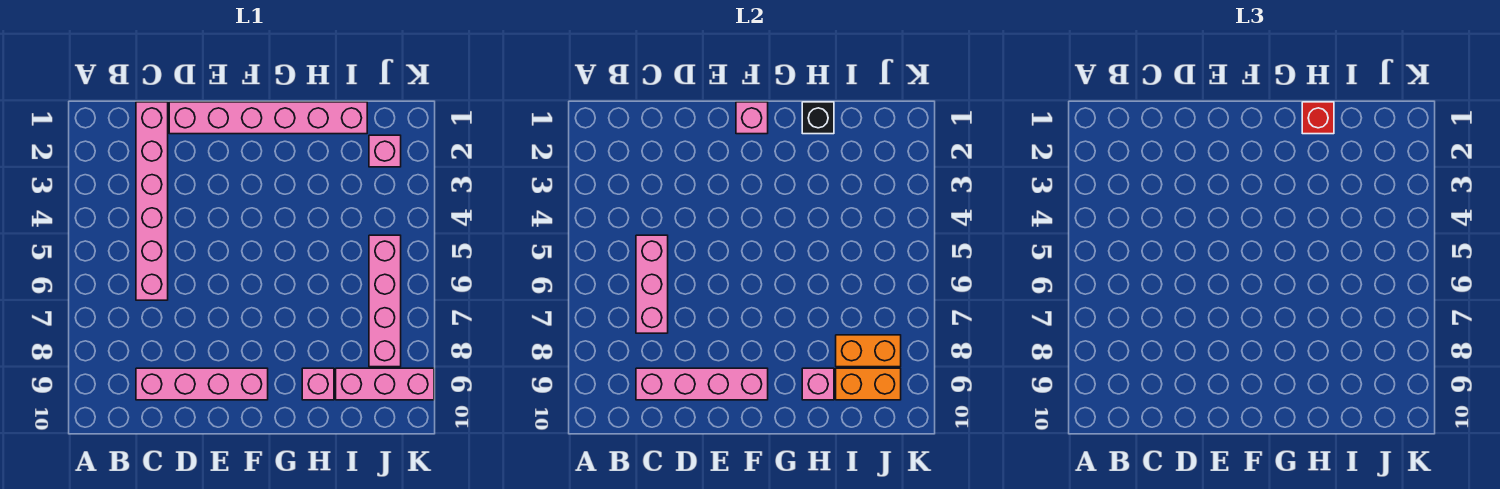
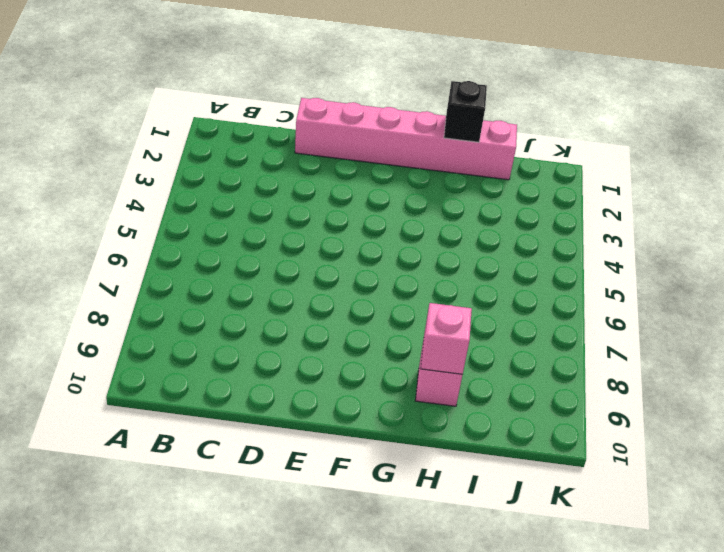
none -> pink 1x6 brick [136,102,168,300]
none -> pink 1x4 brick [136,368,268,400]
none -> pink 1x3 brick [336,368,434,400]

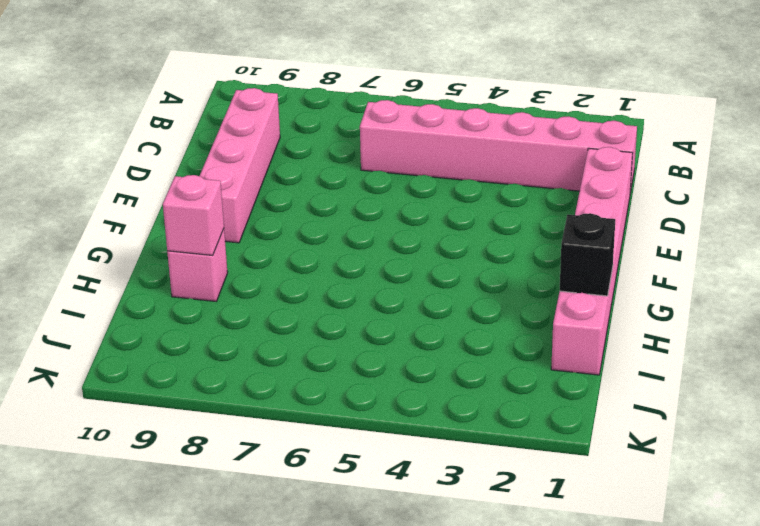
none -> pink 1x3 brick [336,368,434,400]
none -> pink 1x1 brick [369,135,401,167]
none -> pink 1x4 brick [369,235,401,367]

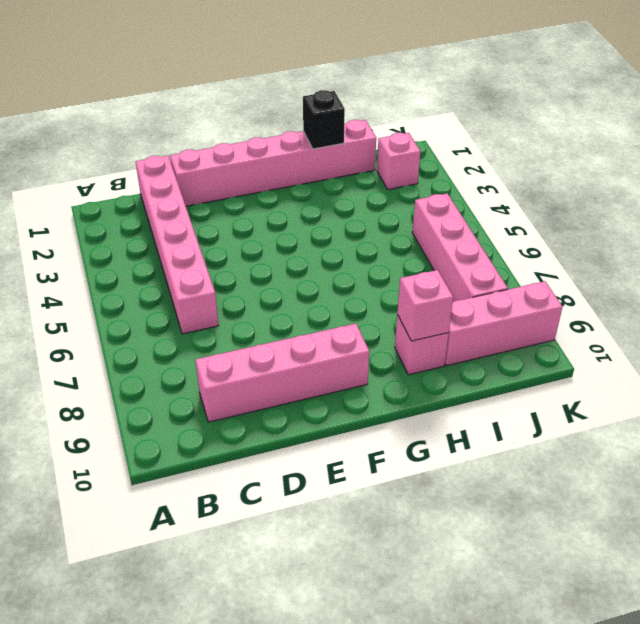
none -> pink 1x3 brick [636,235,668,333]
none -> pink 1x4 brick [636,368,768,400]
none -> pink 1x1 brick [736,102,768,134]

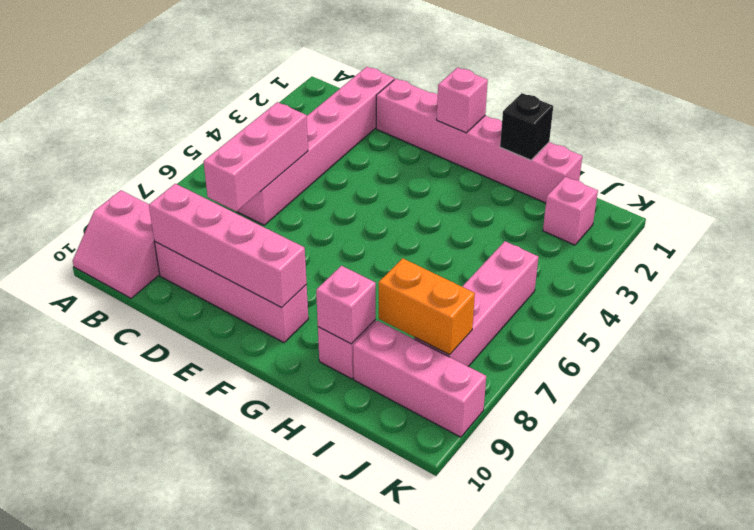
pink 2x2 slope [73,190,160,298] -> none
none -> orange 1x2 brick [836,368,901,400]
none -> red 1x1 brick [1302,102,1334,134]

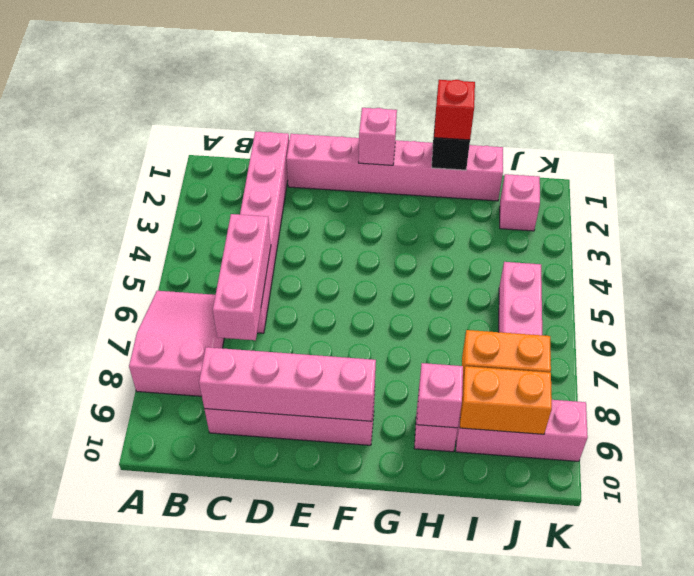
pink 2x3 slope [129,291,224,396] -> none

